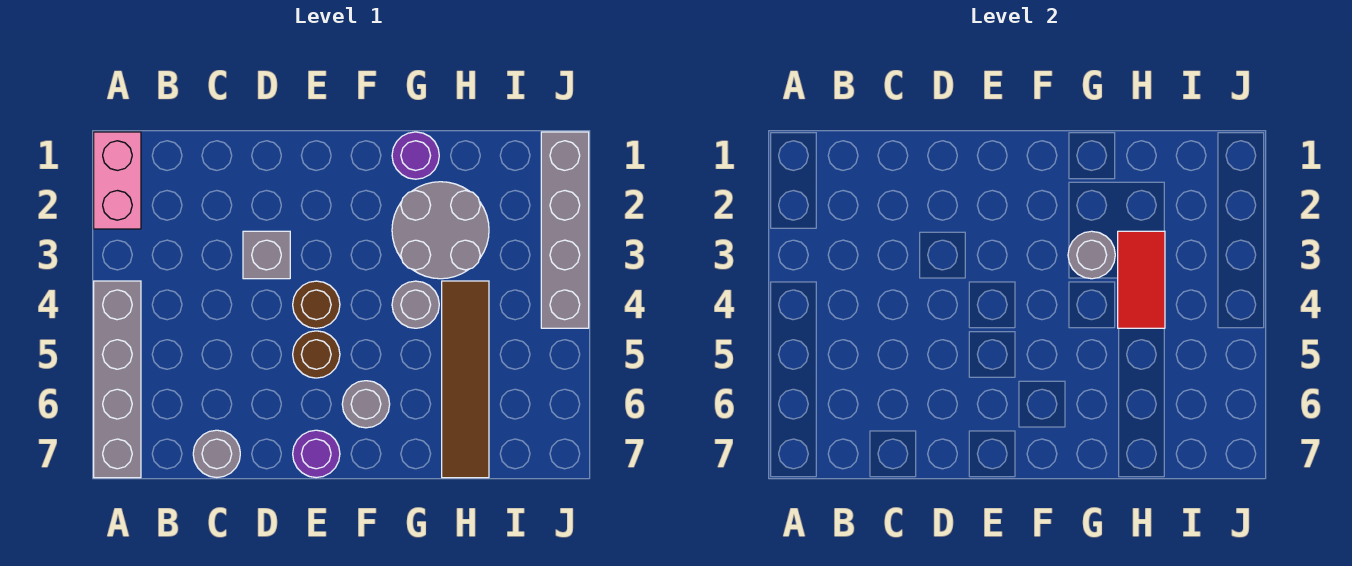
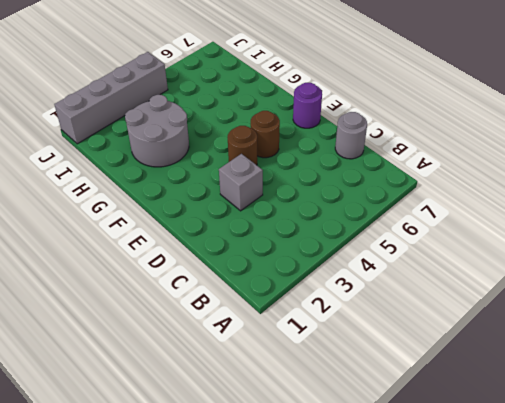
none -> pink 1x2 brick [94,132,141,229]
none -> grey 1x4 brick [94,281,141,478]
none -> grey 1x1 round brick [342,381,390,428]

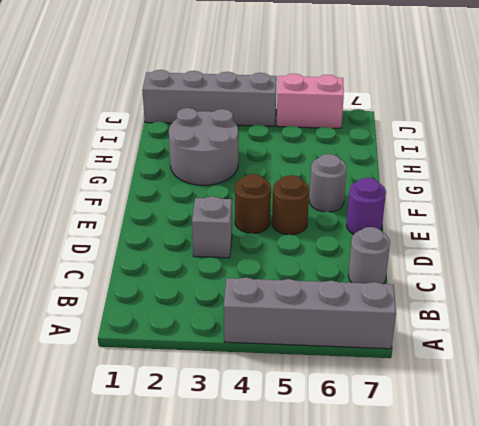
pink 1x2 brick [277,74,344,128] -> pink 1x2 brick moved to [94,132,141,229]
none -> purple 1x1 round brick [392,132,439,179]
none -> grey 1x1 round brick [392,281,439,328]
none -> brown 1x4 tile [442,281,489,478]

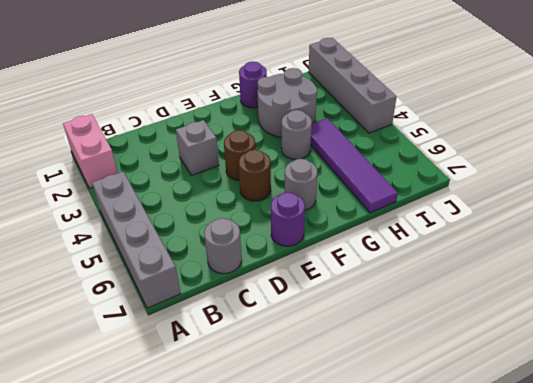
purple 1x4 tile [311,118,398,213] -> brown 1x4 tile [442,281,489,478]
none -> grey 1x1 round brick [1068,231,1115,279]
none -> red 1x2 tile [1118,231,1165,328]

